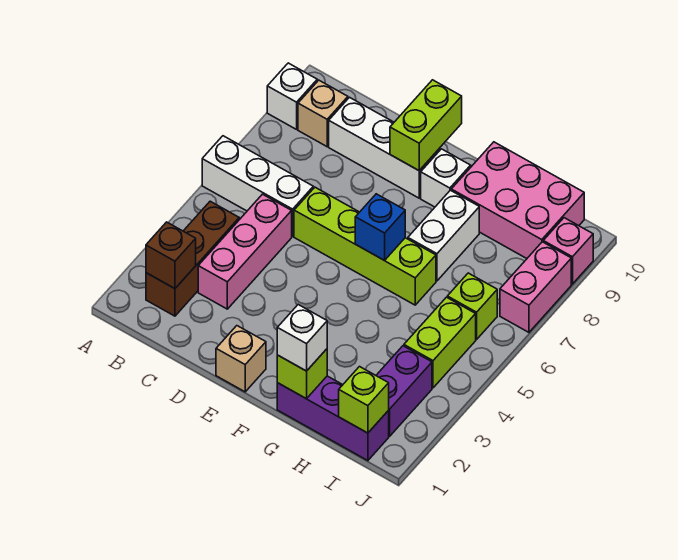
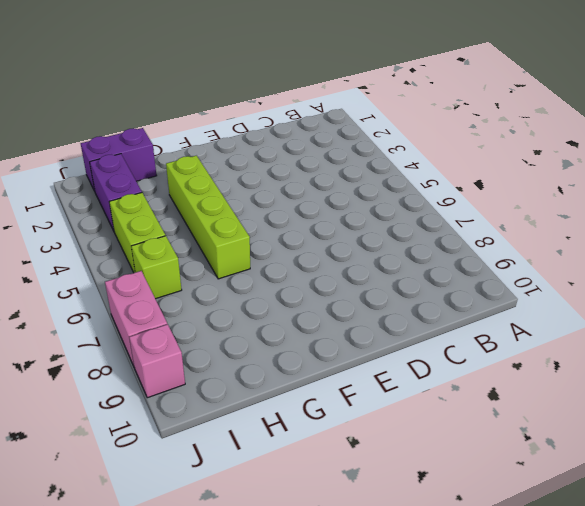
lime 1x4 brick [166,156,250,279] -> lime 1x4 brick turned to [294,187,436,305]
purple 1x2 brick [81,128,157,191] -> purple 1x3 brick [277,376,389,461]
none -> white 1x3 brick [202,136,313,236]
none -> white 1x1 brick [267,63,317,129]
none -> brown 1x3 brick [146,201,239,316]

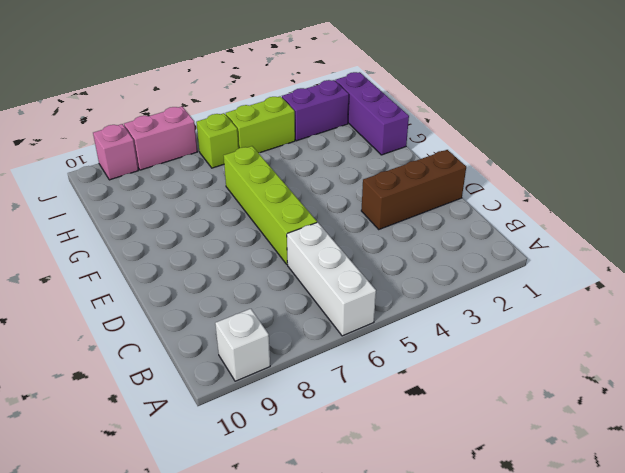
brown 1x3 brick [361,150,466,229] -> brown 1x3 brick moved to [146,201,239,316]
none -> tan 1x1 brick [298,80,348,147]
none -> pink 1x3 brick [198,194,292,309]
none -> white 1x3 brick [329,97,440,198]

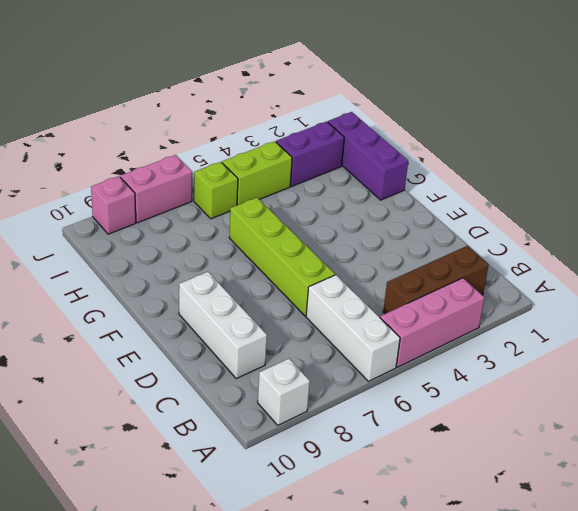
pink 1x3 brick [380,278,485,367] -> pink 1x3 brick moved to [198,194,292,309]
none -> tan 1x1 brick [298,80,348,147]
none -> tan 1x1 brick [216,326,266,392]
none -> white 1x1 brick [421,149,471,207]

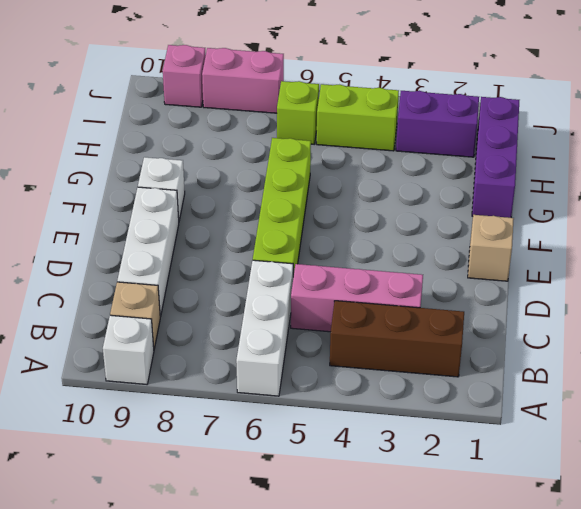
none -> white 1x2 brick [408,190,479,281]
none -> pink 2x3 brick [451,142,584,258]
none -> brown 1x1 brick [146,222,196,289]

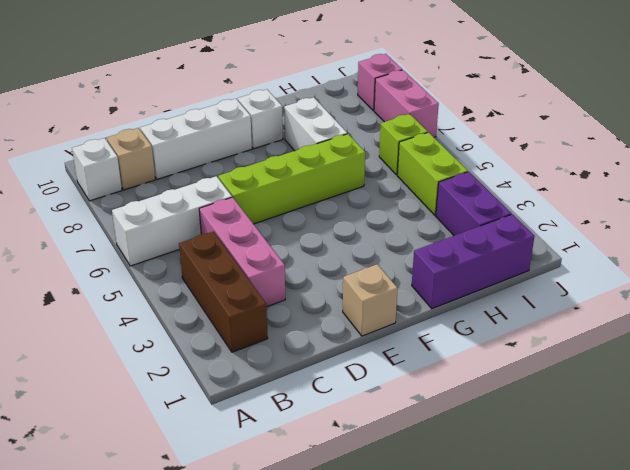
none -> pink 2x3 brick [451,142,584,258]
none -> brown 1x1 brick [146,222,196,289]
none -> lime 1x2 brick [390,80,462,170]

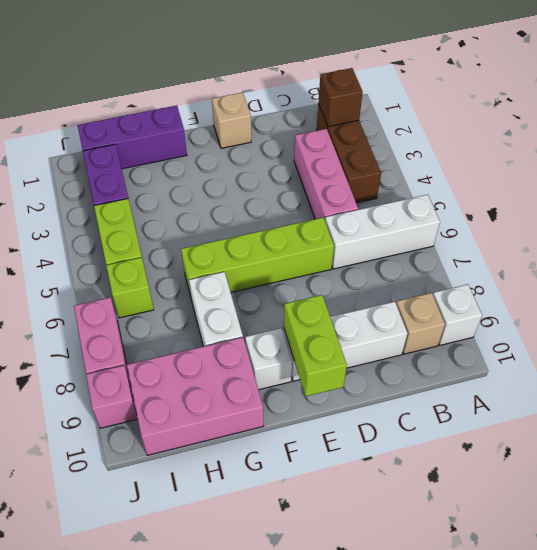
none -> blue 1x1 brick [355,194,405,260]
none -> lime 1x1 brick [277,349,327,399]
none -> lime 1x1 brick [339,367,389,433]

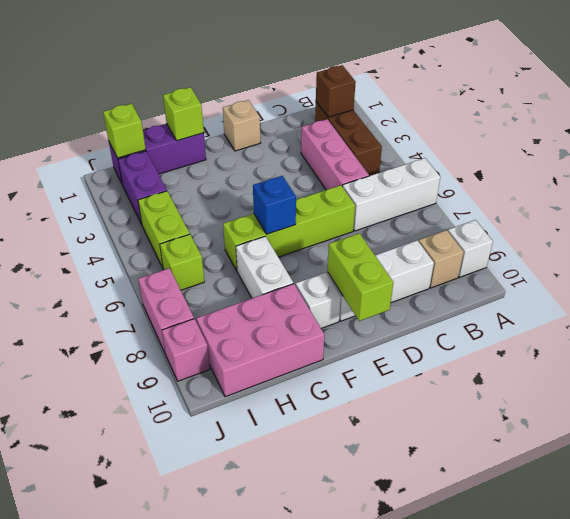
none -> white 1x1 brick [277,305,327,371]

